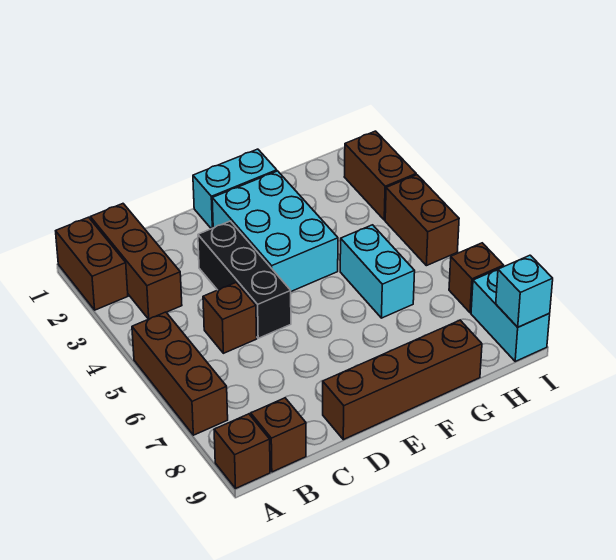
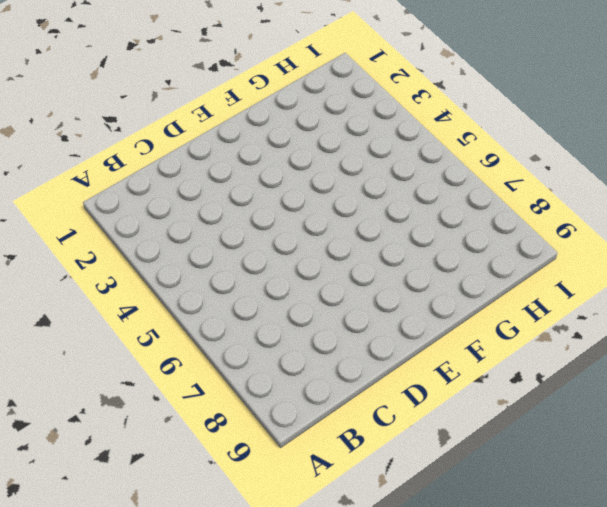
none -> brown 1x2 brick [56,217,128,310]
none -> brown 1x3 brick [132,312,228,435]
none -> brown 1x1 brick [214,414,270,488]

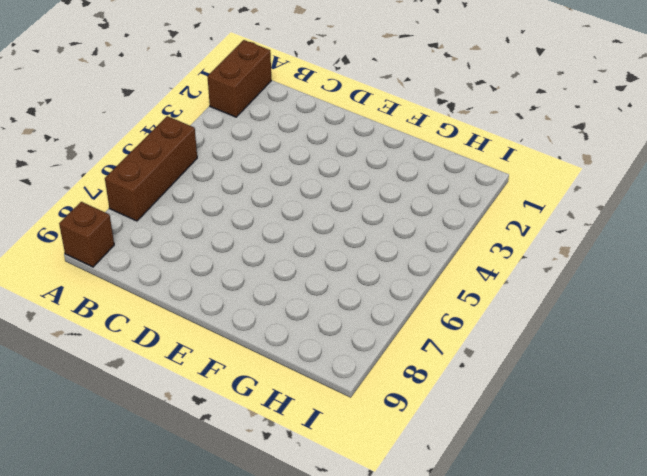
none -> brown 1x3 brick [90,204,182,319]
none -> brown 1x1 brick [251,398,306,472]
none -> brown 1x1 brick [203,283,257,353]

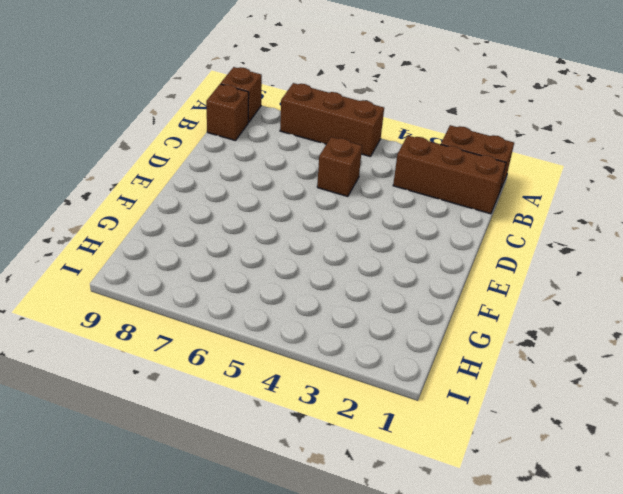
none -> black 1x3 brick [198,221,291,338]
none -> brown 1x4 brick [323,320,482,440]
none -> cyan 1x2 brick [193,149,277,229]

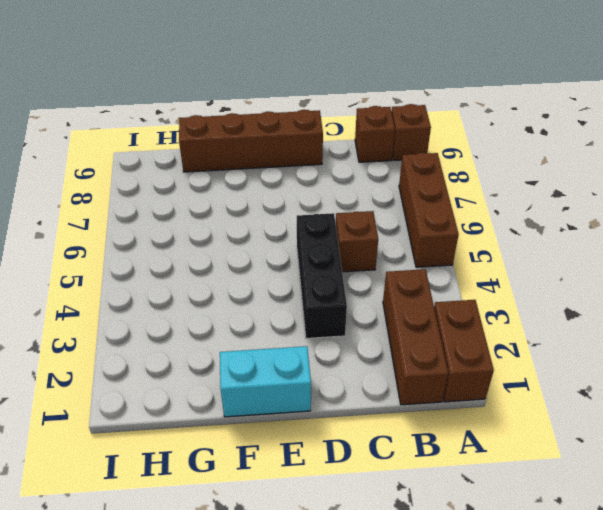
none -> cyan 2x3 brick [212,171,338,291]
none -> cyan 1x2 brick [340,225,415,318]
none -> brown 1x2 brick [344,131,416,220]

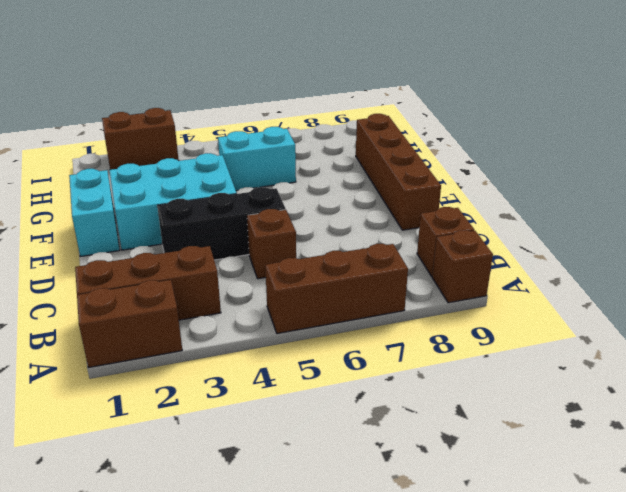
none -> brown 1x2 brick [385,175,459,266]
none -> brown 1x1 brick [449,243,504,313]
none -> cyan 1x2 brick [471,269,550,361]

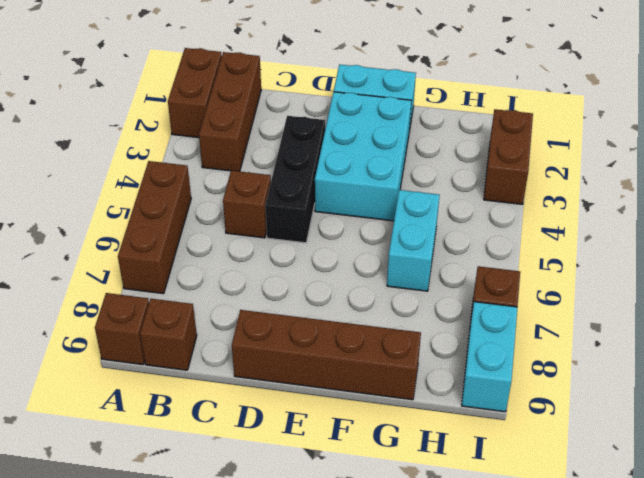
none -> brown 1x2 brick [385,175,459,266]
none -> cyan 1x1 brick [496,255,553,327]

